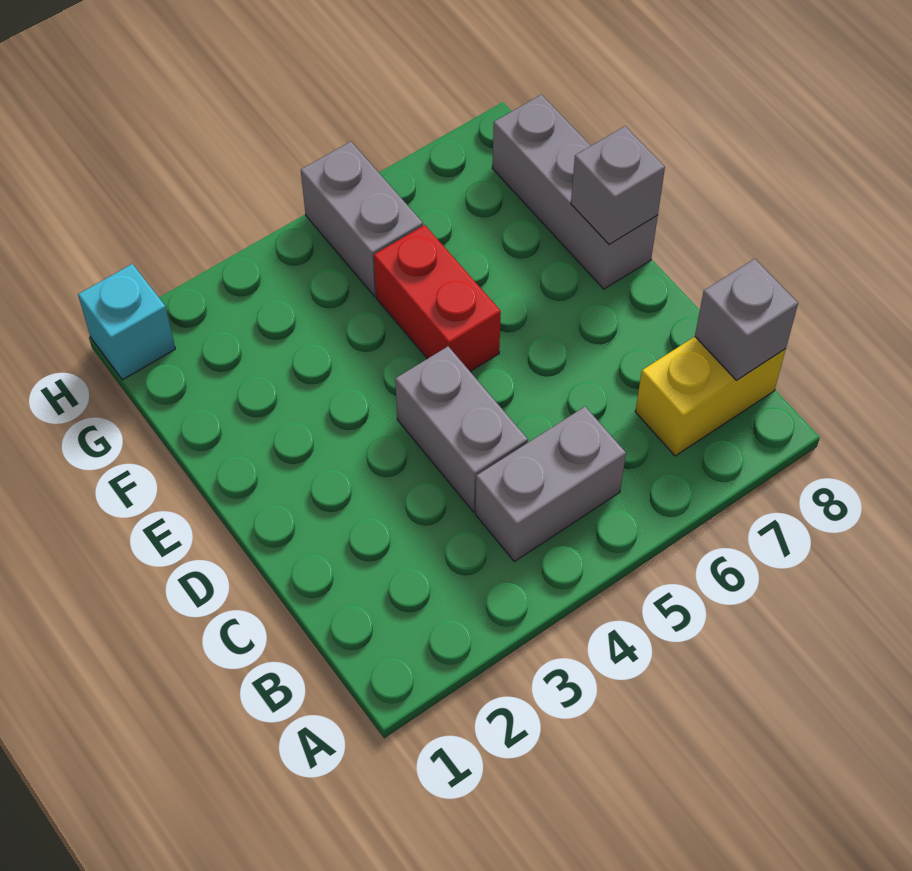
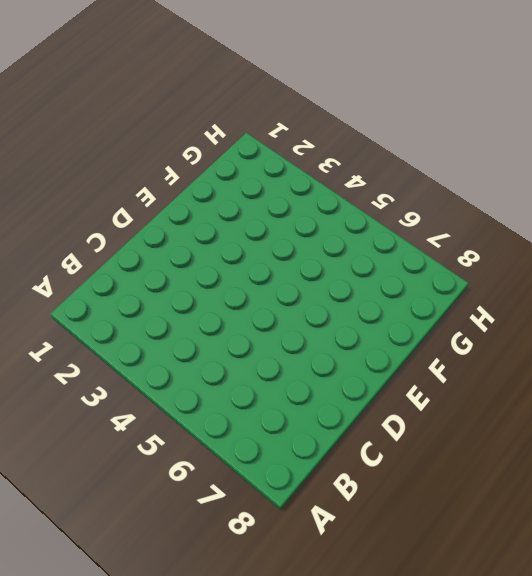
none -> grey 1x2 brick [476,407,626,561]
none -> yellow 1x2 brick [635,337,786,456]

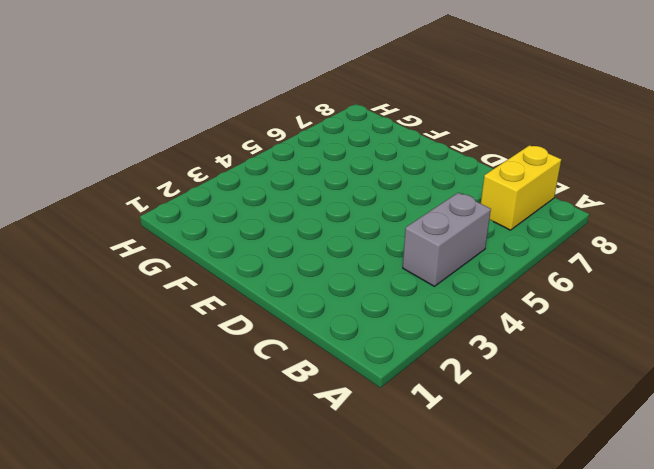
none -> grey 1x2 brick [395,347,528,512]
none -> red 1x2 brick [374,225,501,372]

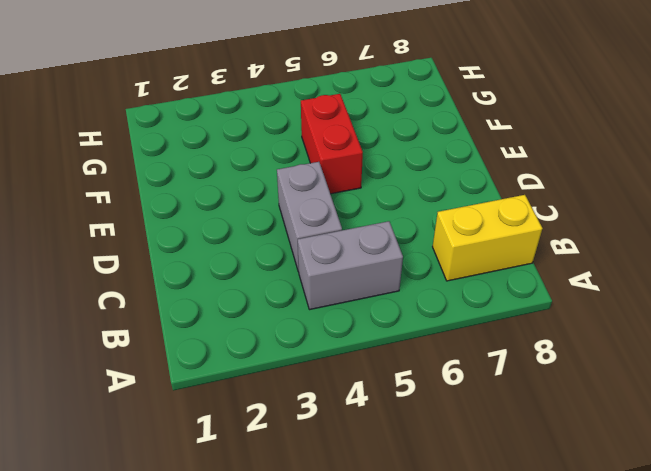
none -> grey 1x3 brick [492,95,658,289]
none -> grey 1x2 brick [301,142,423,296]

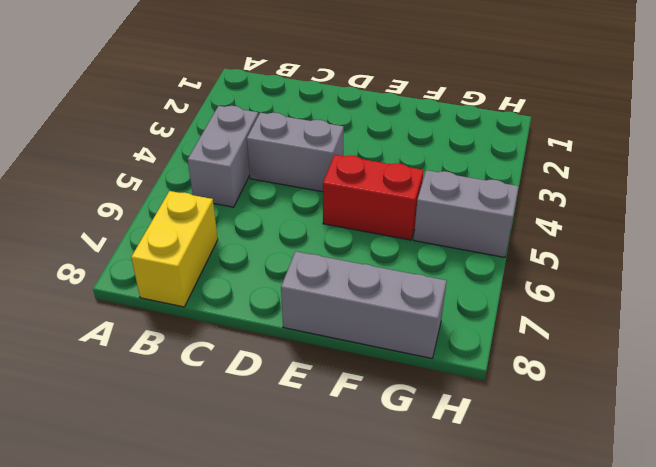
none -> cyan 1x1 brick [78,264,175,380]
none -> grey 1x1 brick [695,259,798,380]

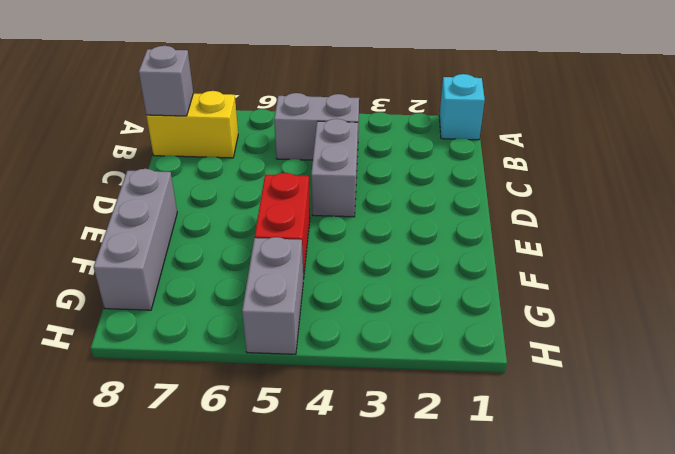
cyan 1x1 brick [439,74,485,140] -> cyan 1x1 brick moved to [78,264,175,380]
none -> grey 1x1 brick [571,126,665,244]

